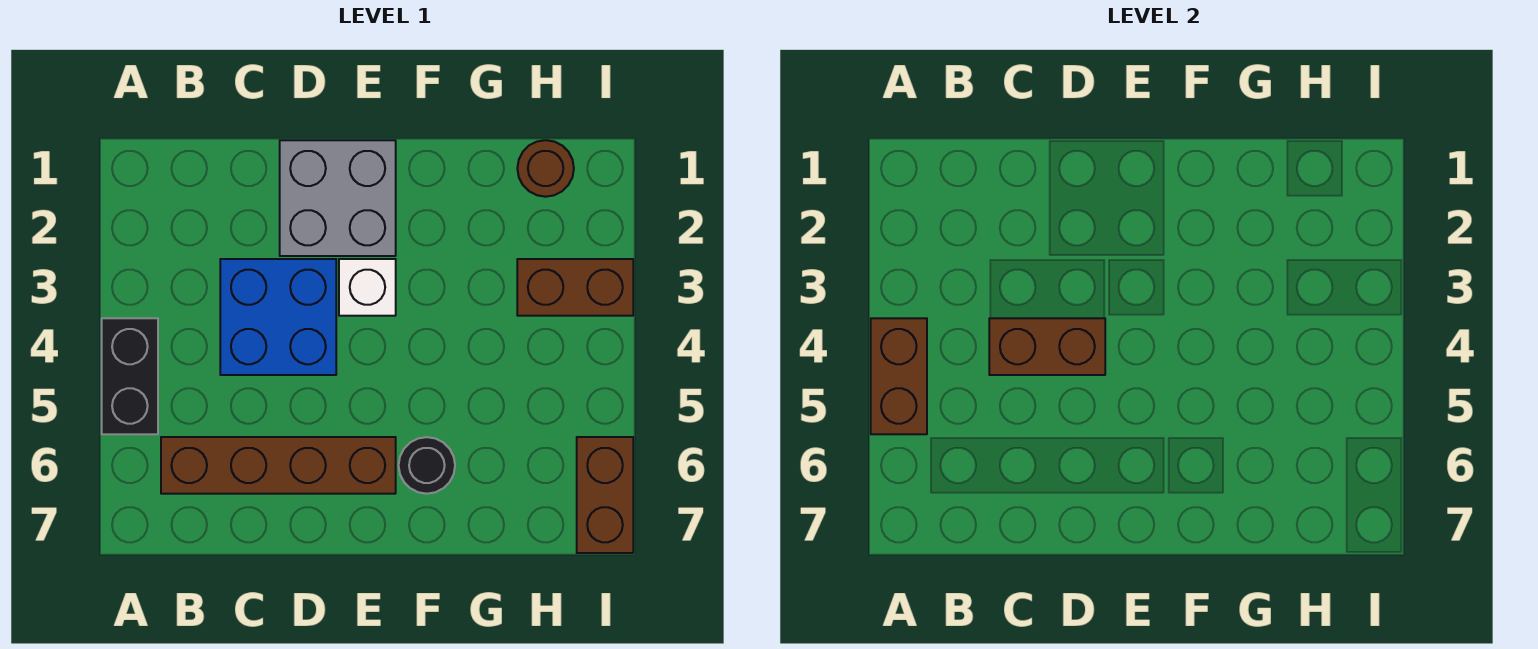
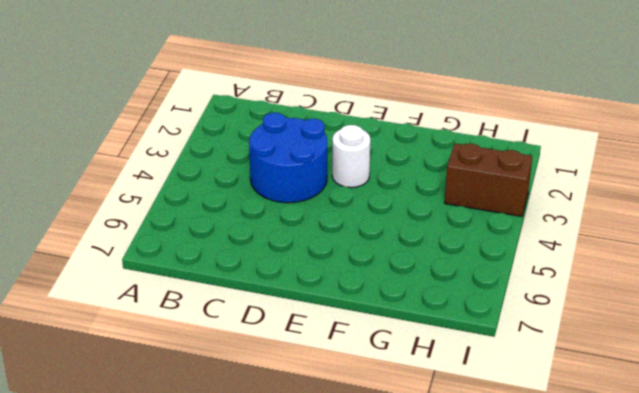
blue 2x2 round brick [249,113,327,203] -> blue 2x2 brick [220,259,336,375]
white 1x1 round brick [332,125,370,188] -> white 1x1 brick [339,259,396,316]
none -> black 1x2 brick [102,318,158,434]
none -> brown 1x4 brick [161,437,396,494]

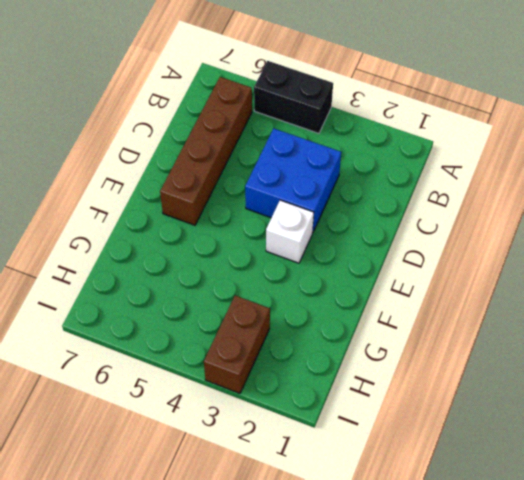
none -> grey 2x2 brick [280,140,396,256]
none -> black 1x1 round brick [399,437,455,494]

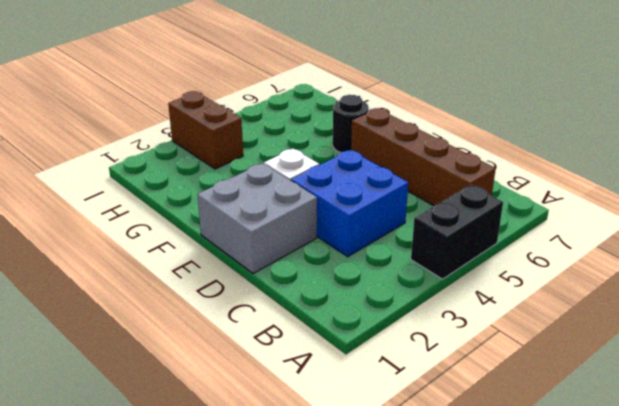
none -> brown 1x1 round brick [517,140,574,197]
none -> brown 1x2 brick [577,437,633,553]

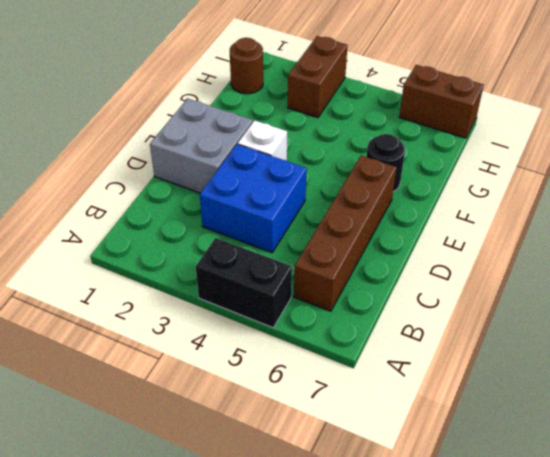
none -> brown 1x2 brick [871,318,927,434]
none -> brown 1x2 brick [989,318,1105,375]

